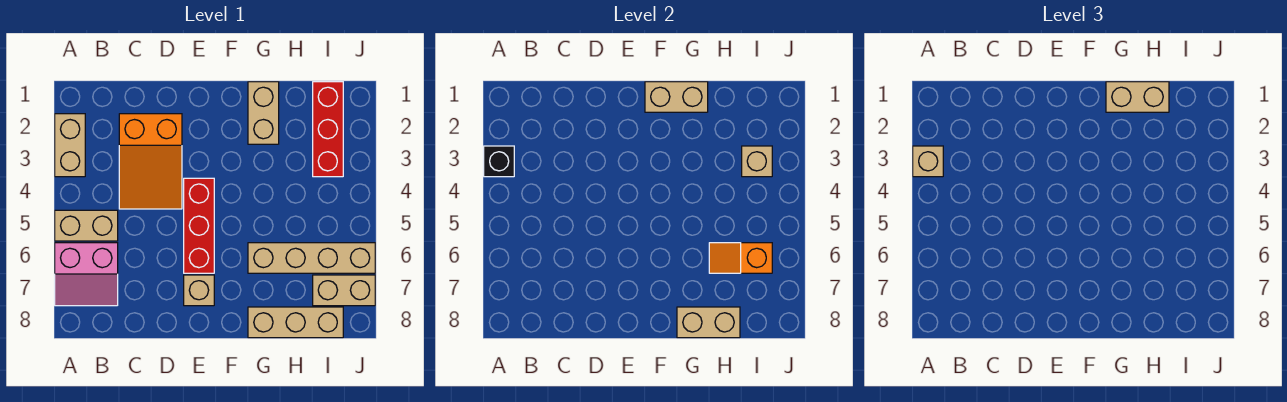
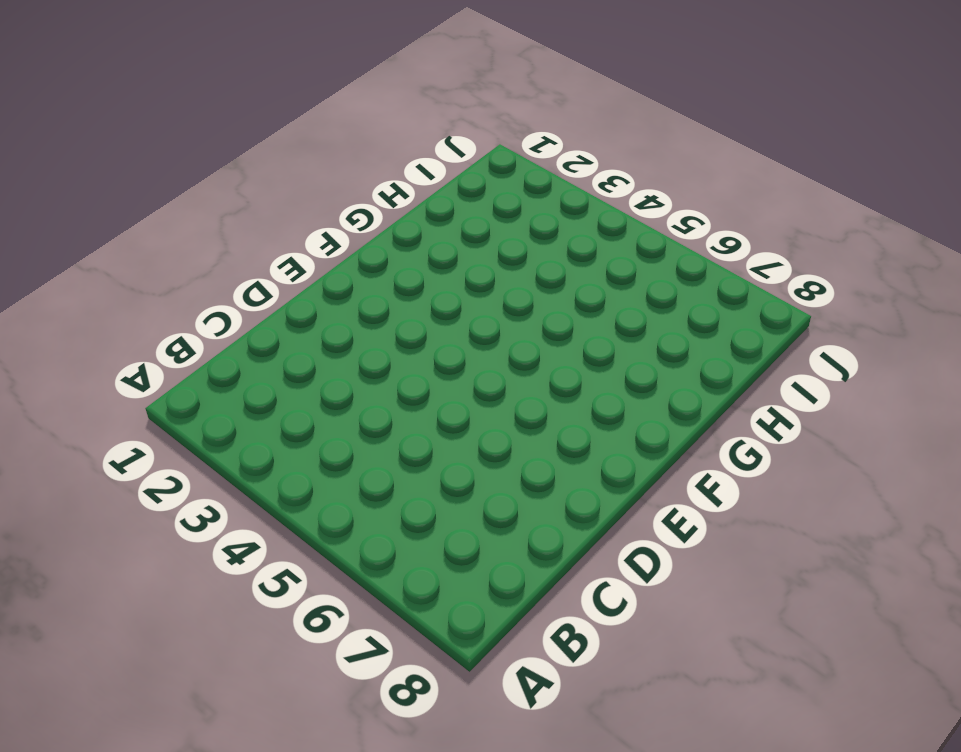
none -> tan 1x2 brick [55,114,85,177]
none -> tan 1x2 brick [55,210,118,241]
none -> pink 2x2 slope [55,243,118,306]

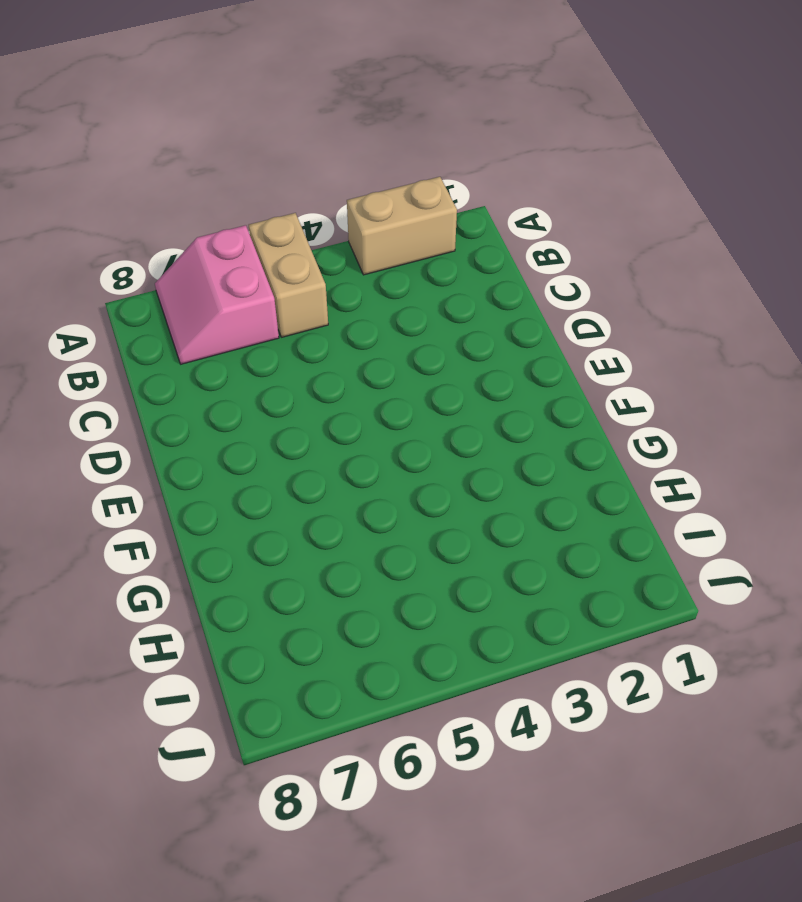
none -> orange 2x3 slope [119,114,182,209]
none -> red 1x3 brick [184,178,214,273]
none -> tan 1x1 brick [184,275,214,306]

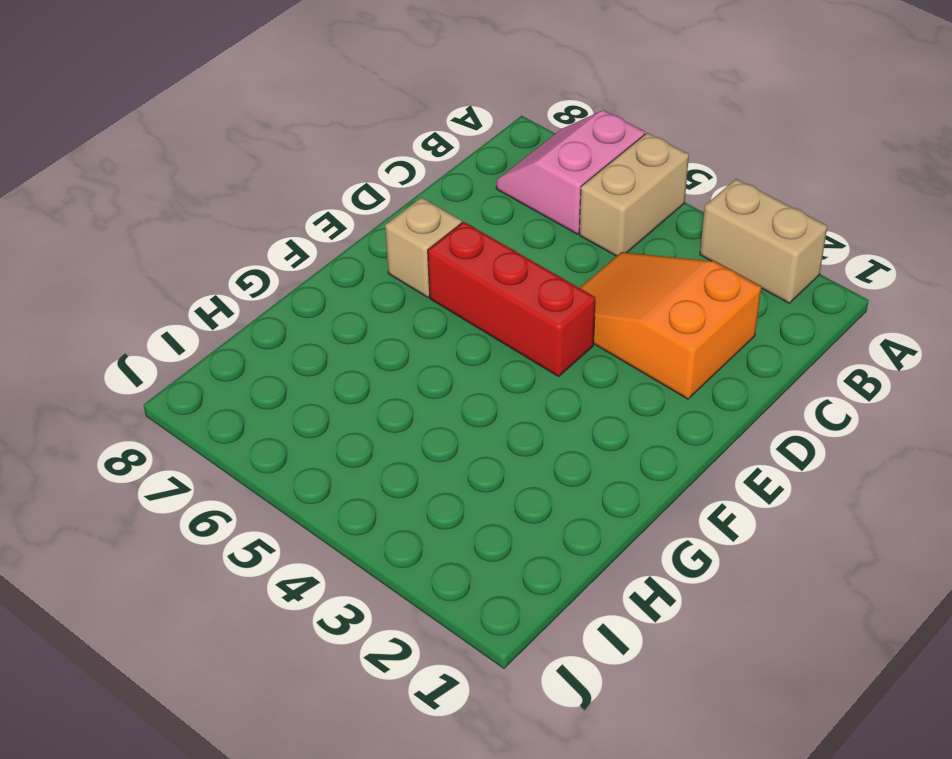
none -> tan 1x2 brick [248,82,279,144]
none -> tan 1x4 brick [248,243,375,273]
none -> tan 1x3 brick [248,307,343,338]

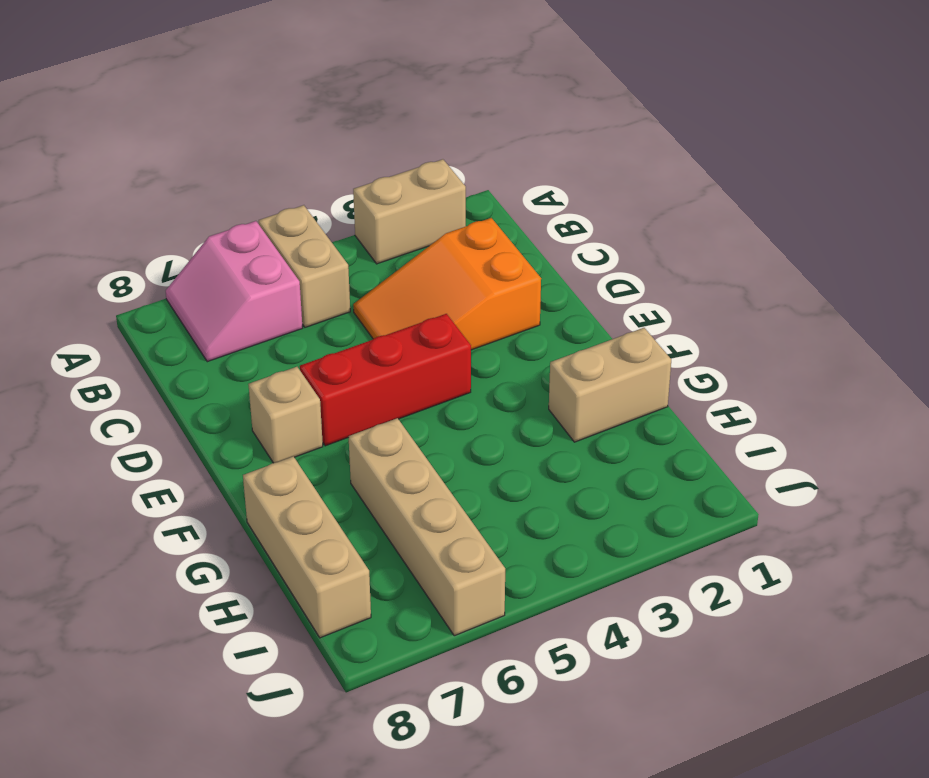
none -> red 1x3 brick [313,82,343,177]
none -> tan 1x2 brick [313,275,375,306]
none -> black 1x1 brick [484,146,514,177]

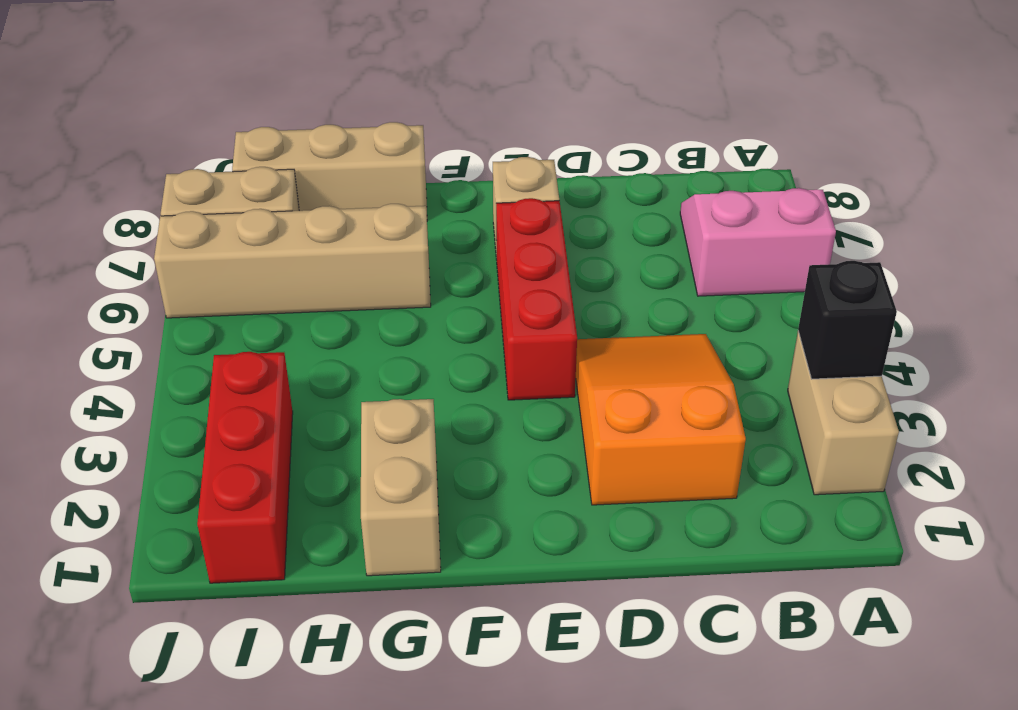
none -> tan 1x2 brick [55,210,118,241]
none -> tan 1x2 brick [645,82,708,112]
none -> tan 1x2 brick [677,307,740,338]

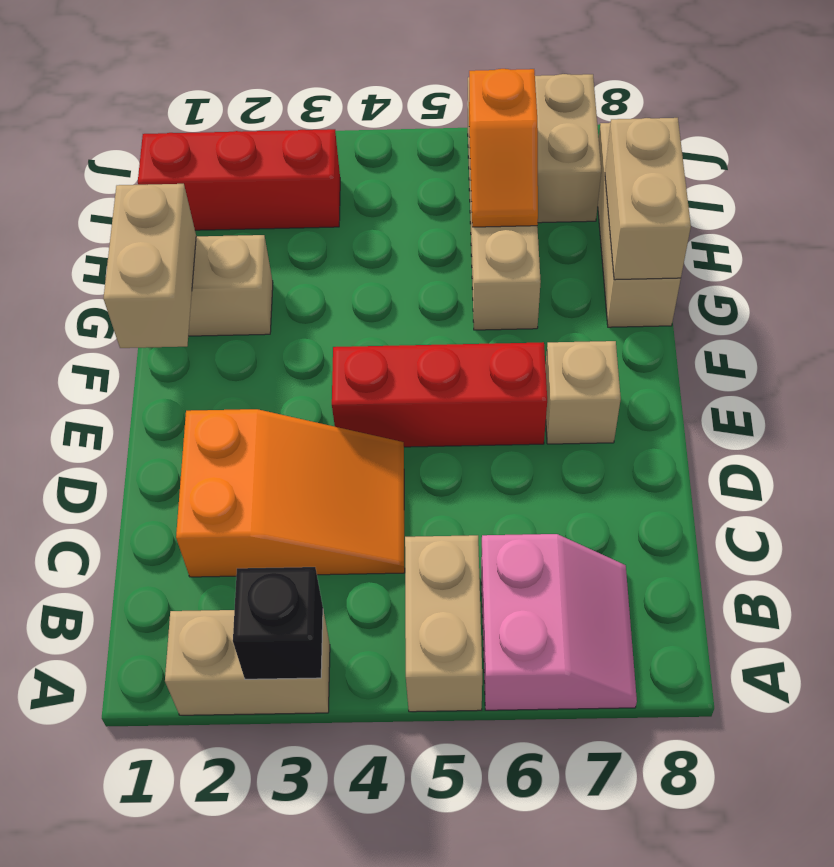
none -> tan 1x1 brick [742,146,772,177]
none -> tan 1x1 brick [913,146,943,177]
none -> tan 1x2 brick [1106,82,1169,112]

